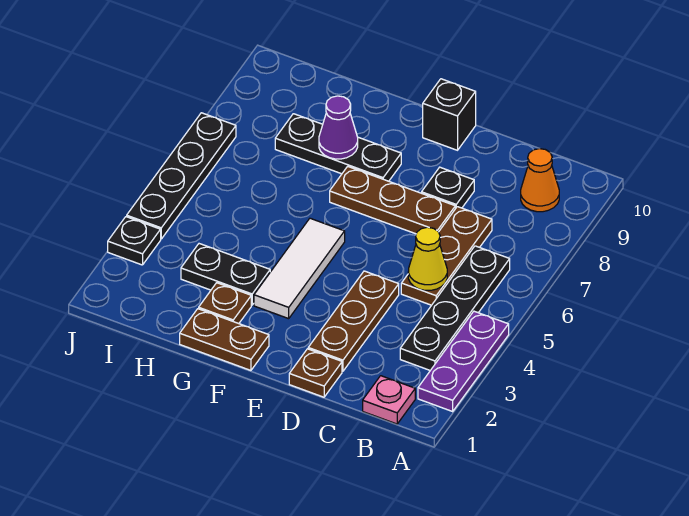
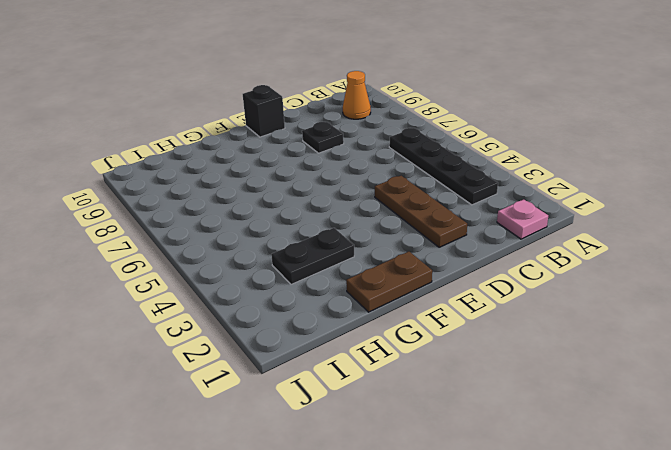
none -> purple 1x3 plate [418,311,509,411]
none -> brown 1x3 plate [401,207,492,305]
none -> brown 1x1 plate [289,349,342,397]

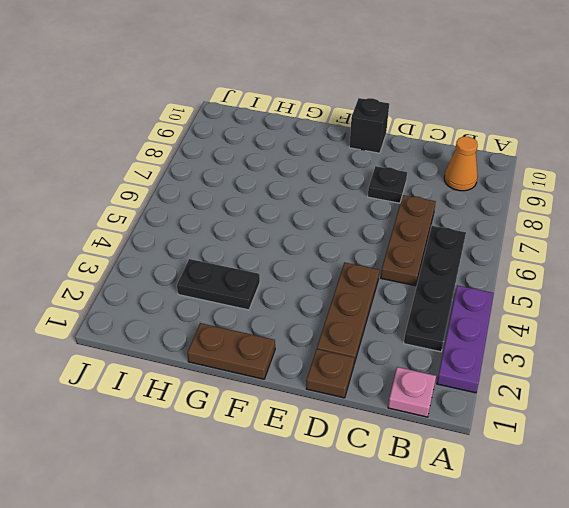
none -> brown 1x3 plate [330,166,455,234]
none -> white 1x3 tile [254,218,345,319]
none -> black 1x3 plate [275,114,401,181]

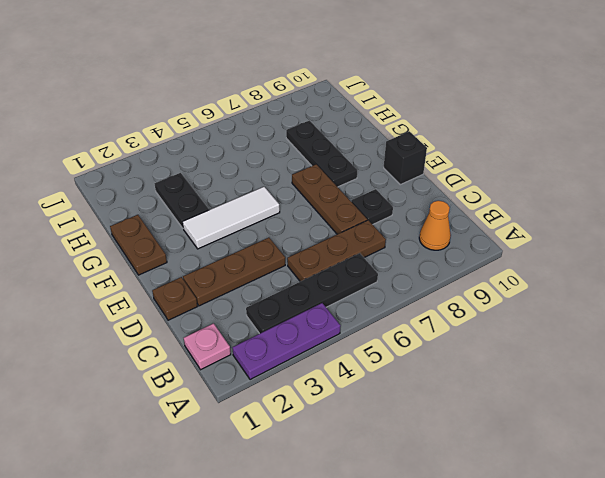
none -> brown 1x1 plate [199,283,251,324]
none -> black 1x1 plate [108,217,161,265]
none -> black 1x4 plate [127,113,236,239]

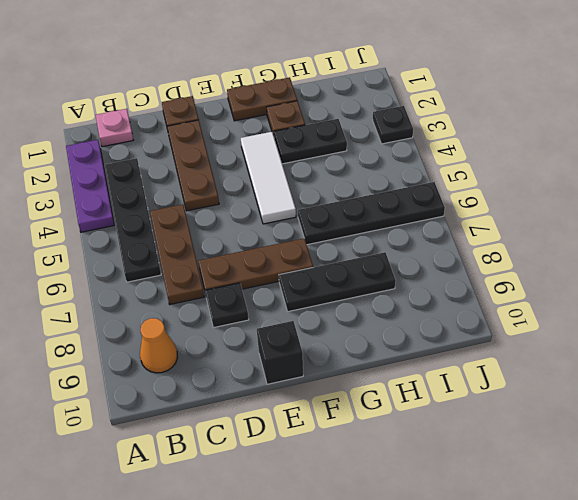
black 1x4 plate [298,182,445,245] -> black 1x4 plate turned to [127,113,236,239]
none -> yellow 1x1 cone [408,227,447,290]
none -> purple 1x1 cone [319,96,358,159]

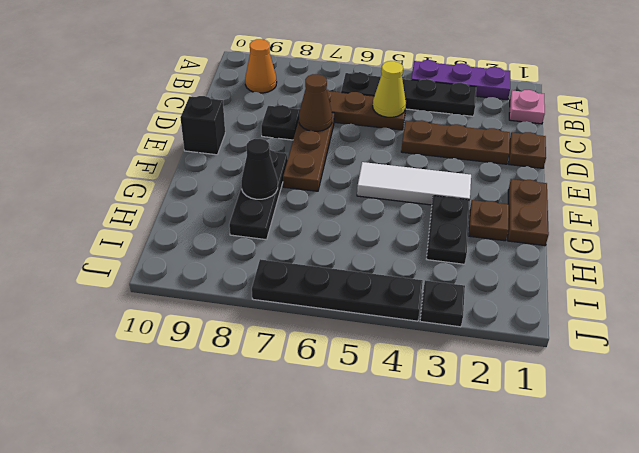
brown 1x1 cone [299,74,332,131] -> none
black 1x1 cone [241,139,278,199] -> purple 1x1 cone [319,96,358,159]

